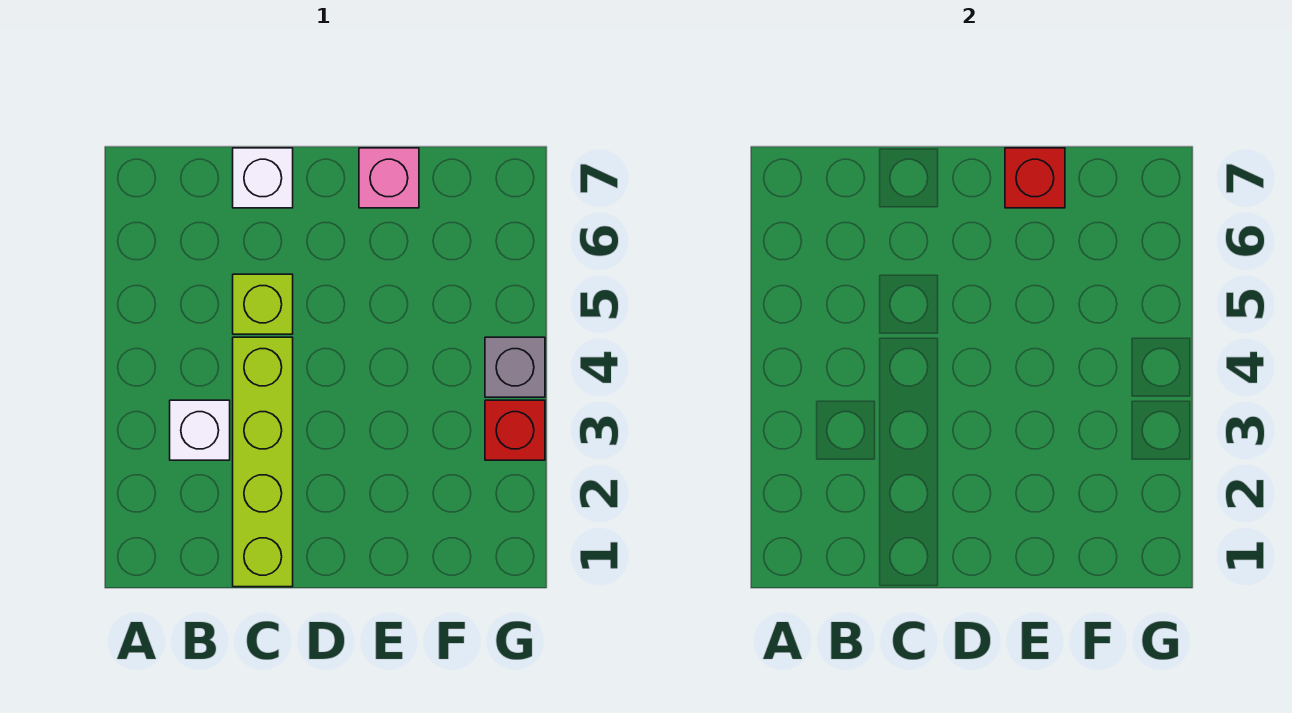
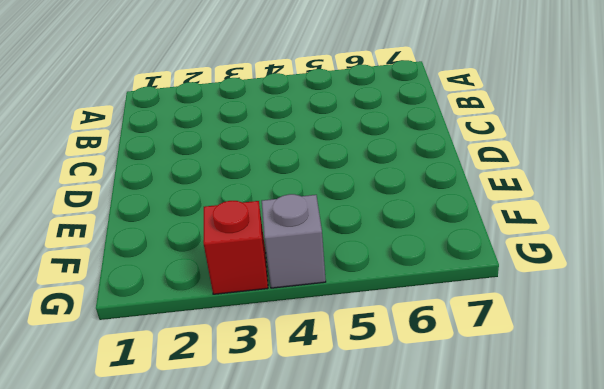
none -> white 1x1 brick [170,400,230,460]
none -> lime 1x4 brick [233,337,293,587]

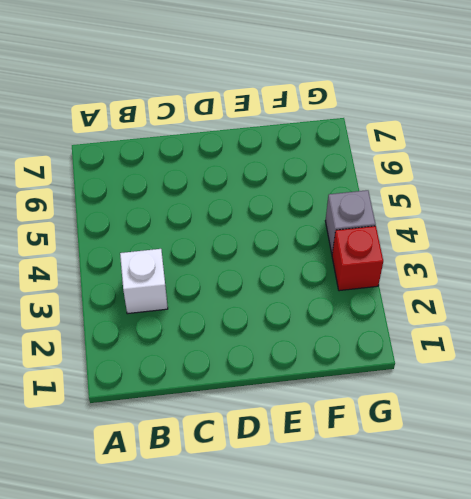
none -> lime 1x4 brick [233,337,293,587]
none -> lime 1x1 brick [233,274,293,334]

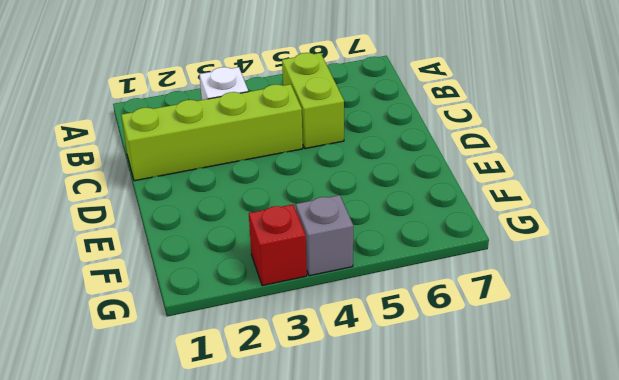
lime 1x2 brick [282,53,344,148] -> lime 1x1 brick [233,274,293,334]
none -> white 1x1 brick [233,148,293,208]
none -> pink 1x1 brick [359,148,419,208]

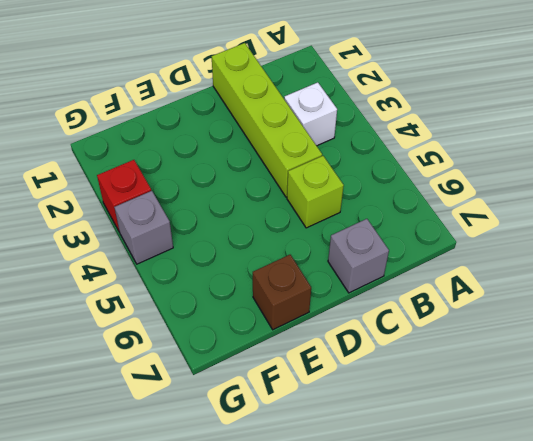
grey 1x1 brick [328,219,389,293] -> white 1x1 brick [233,148,293,208]
brown 1x1 brick [253,255,311,330] -> pink 1x1 brick [359,148,419,208]
none -> red 1x1 brick [1005,148,1065,208]

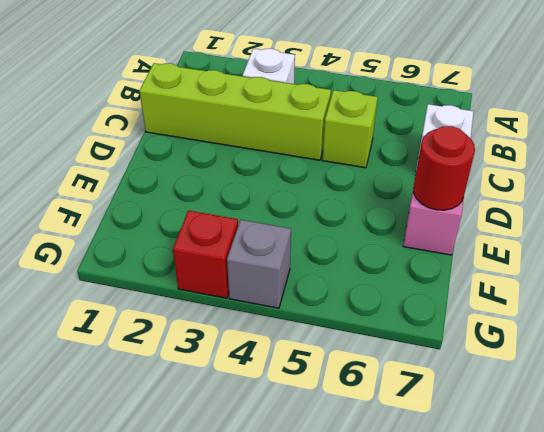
red 1x1 round brick [413,126,475,210] -> red 1x1 brick [1005,148,1065,208]

